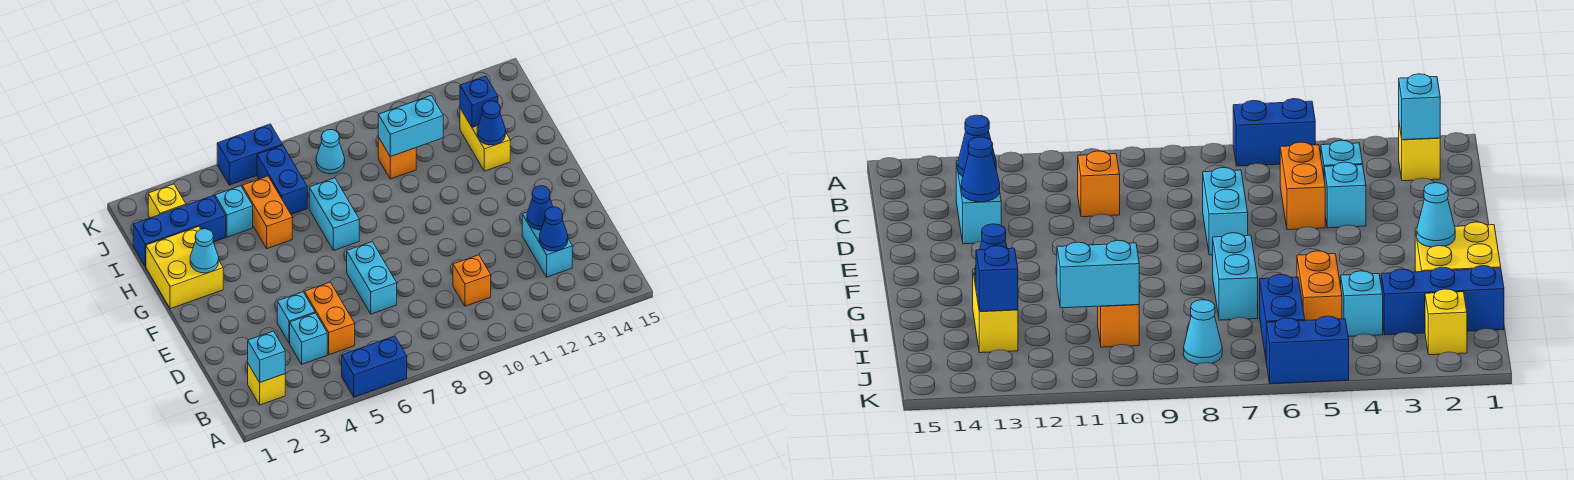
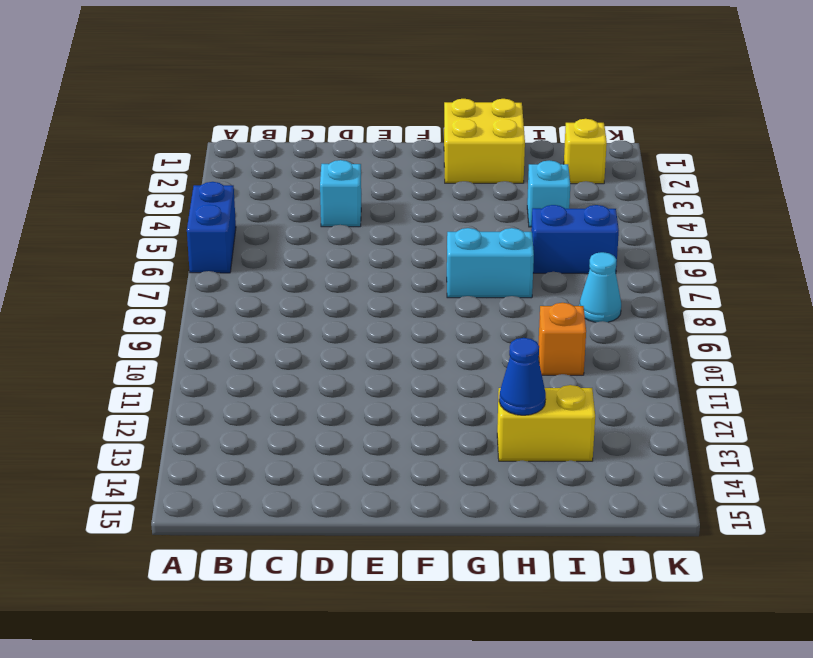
none -> yellow 1x1 brick [248,364,285,405]
none -> cyan 1x1 brick [290,313,327,364]
none -> orange 1x2 brick [304,282,355,355]

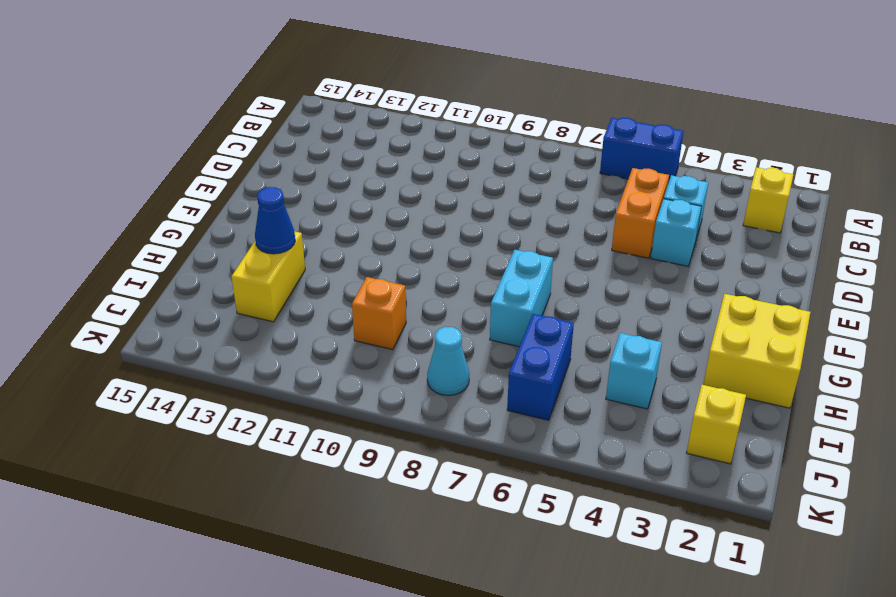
none -> orange 1x1 brick [453,255,491,306]
none -> cyan 1x2 brick [522,212,572,277]
none -> cyan 1x2 brick [347,242,397,314]

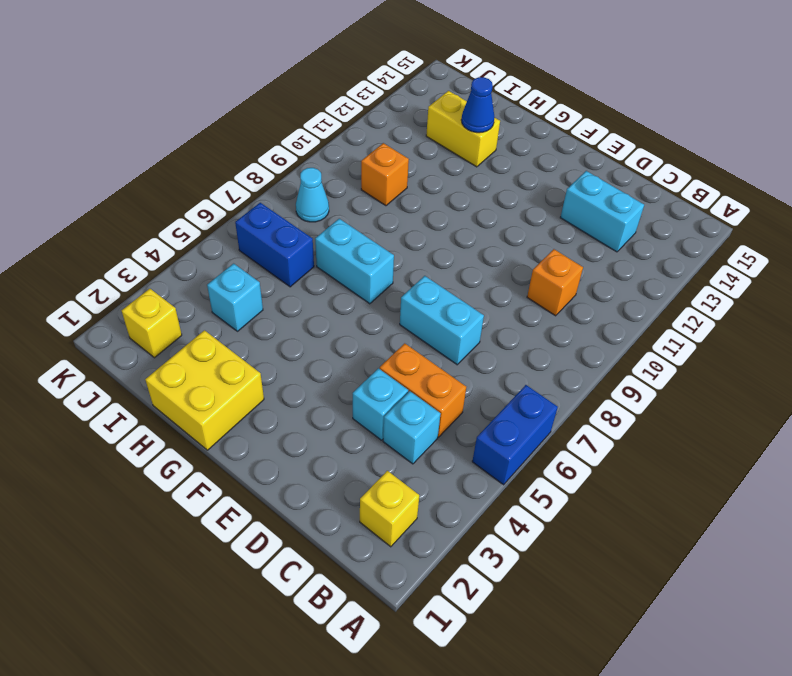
none -> orange 1x2 brick [242,176,292,249]
none -> blue 1x3 brick [133,195,226,266]
none -> blue 1x2 brick [217,124,282,185]

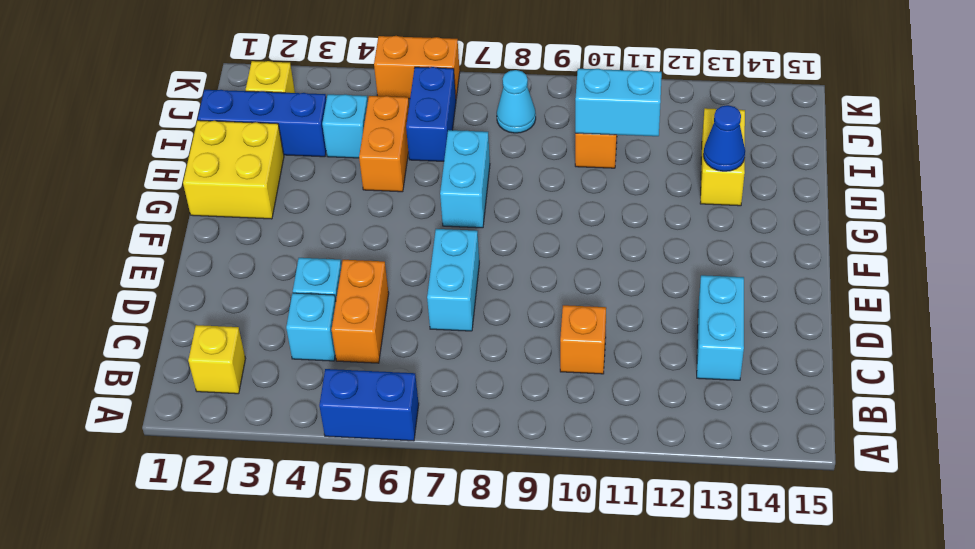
orange 1x2 brick [374,36,460,99] -> blue 1x2 brick [217,124,282,185]
none -> cyan 1x1 brick [248,331,285,382]
none -> blue 1x1 cone [539,207,568,251]
none -> blue 1x1 cone [527,186,553,230]

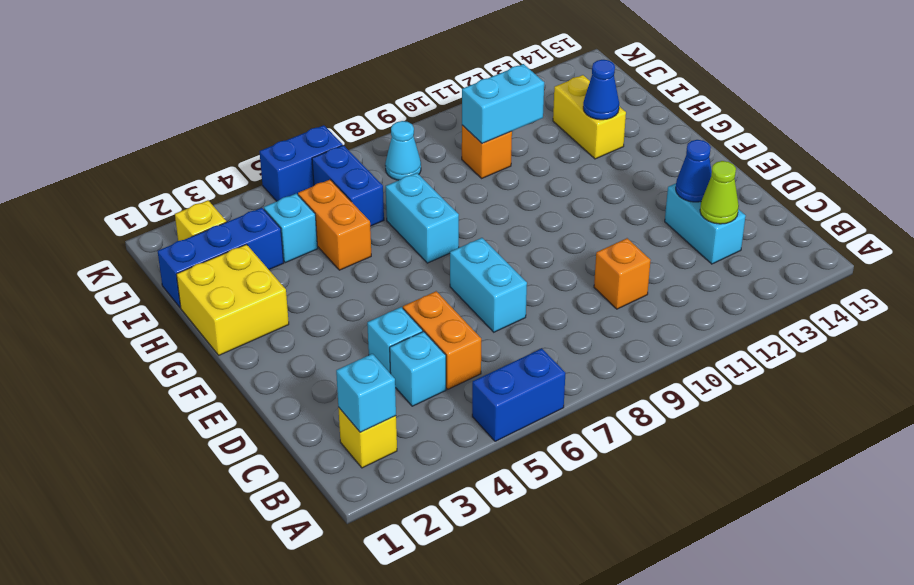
lime 1x1 cone [700,161,739,224] -> blue 1x1 cone [539,207,568,251]
none -> cyan 1x1 cone [190,229,219,273]
none -> blue 1x1 brick [460,76,498,127]

